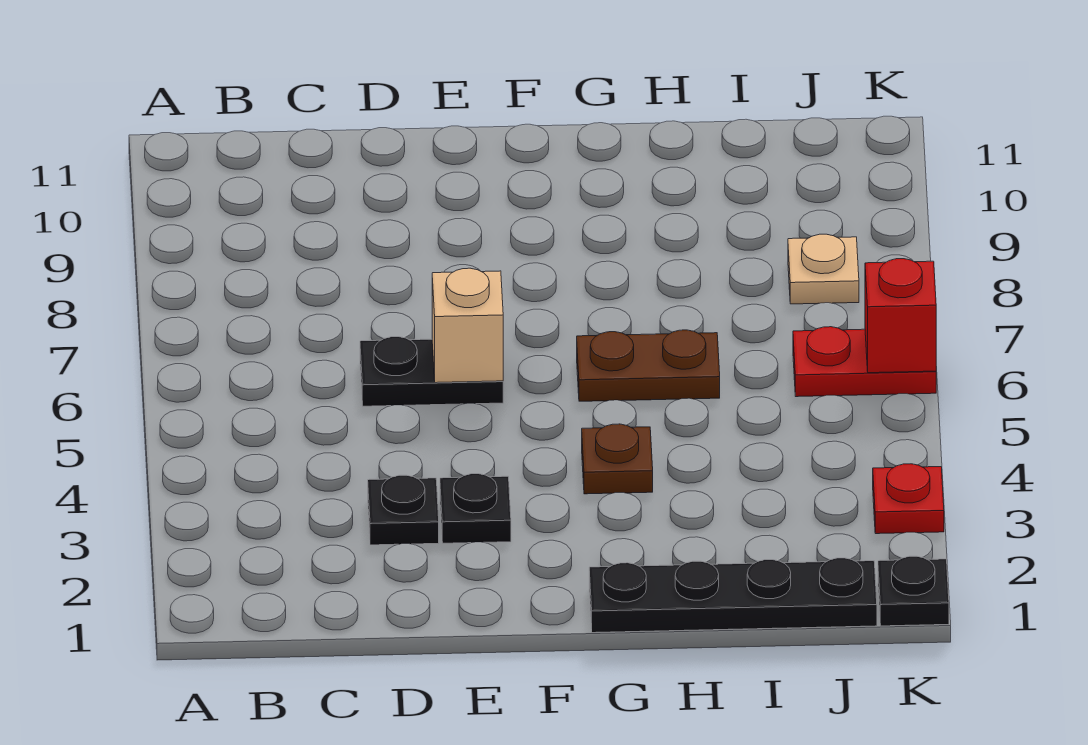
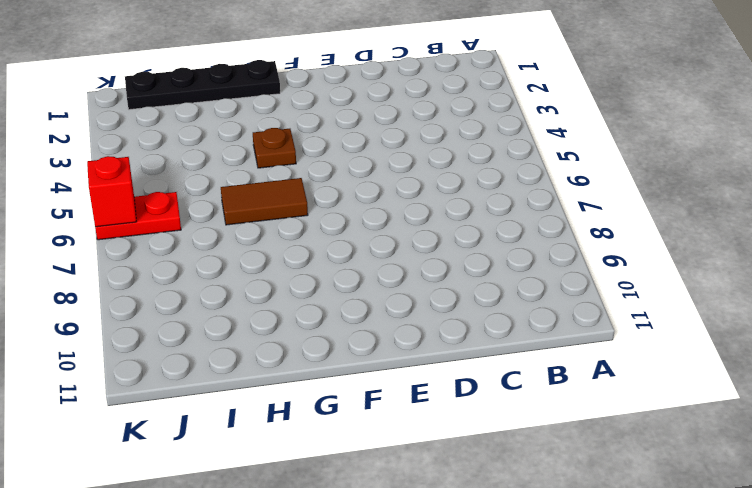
brown 1x2 tile [221,178,308,225] -> brown 1x2 plate [577,330,720,401]
none -> black 1x1 plate [368,475,439,545]
none -> black 1x2 plate [360,337,503,406]
none -> black 1x1 plate [440,474,511,543]

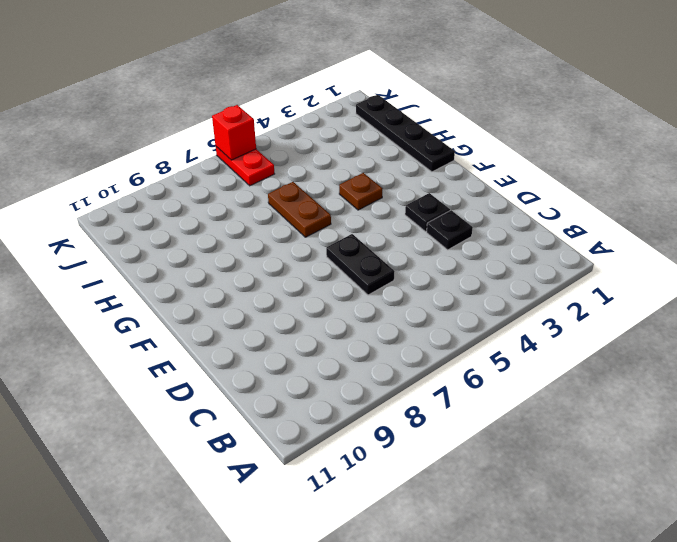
none -> tan 1x1 plate [788,234,859,304]
none -> black 1x1 plate [878,556,949,626]
none -> red 1x1 plate [873,464,944,534]

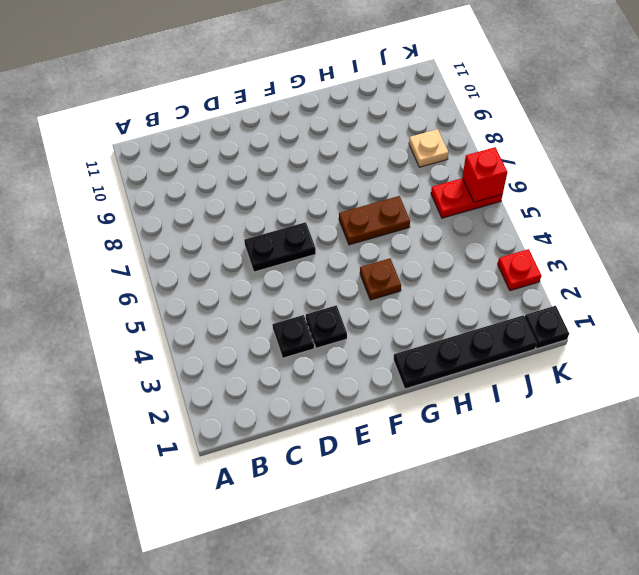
none -> tan 1x1 brick [432,268,503,383]

